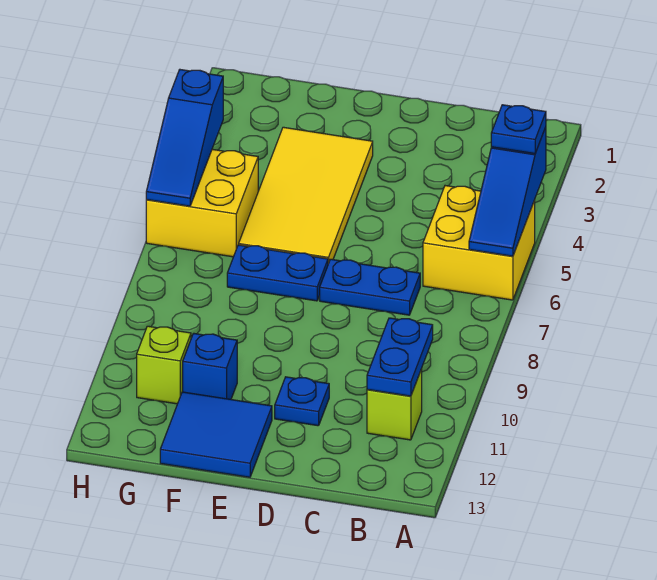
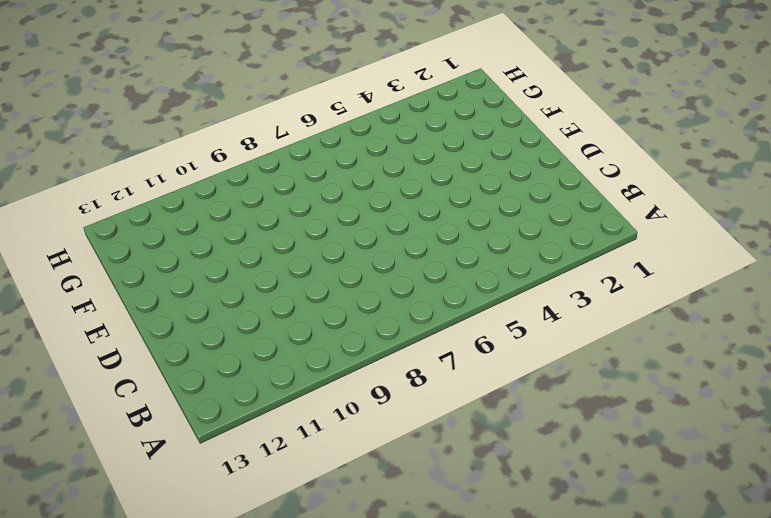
none -> yellow 2x2 brick [423,186,535,300]
none -> lime 1x1 brick [367,369,422,440]
none -> blue 1x2 plate [320,259,420,315]

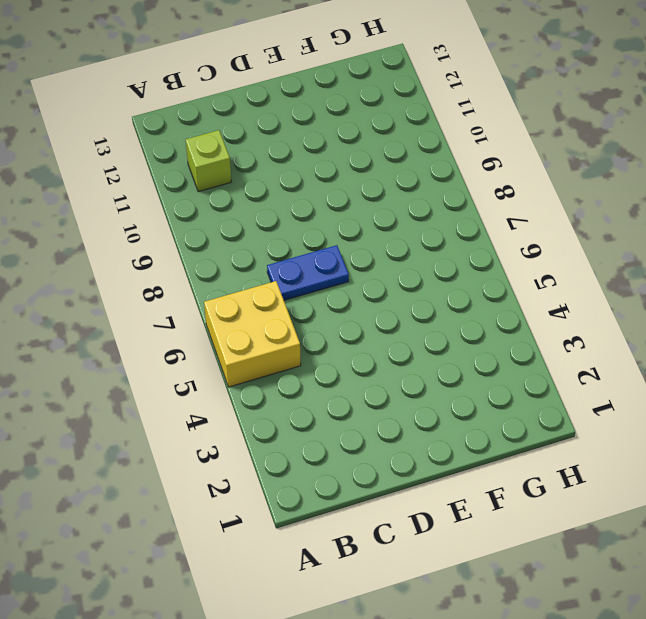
none -> blue 1x1 plate [275,377,329,426]
none -> yellow 2x4 tile [239,127,373,264]
none -> blue 1x2 plate [227,245,328,301]

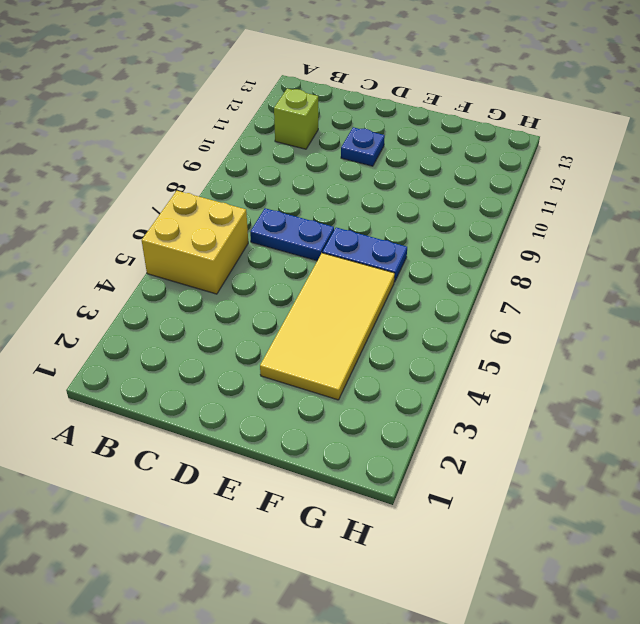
none -> blue 2x2 tile [160,392,272,477]
none -> blue 1x1 brick [183,333,237,399]
none -> yellow 2x2 brick [146,149,258,257]

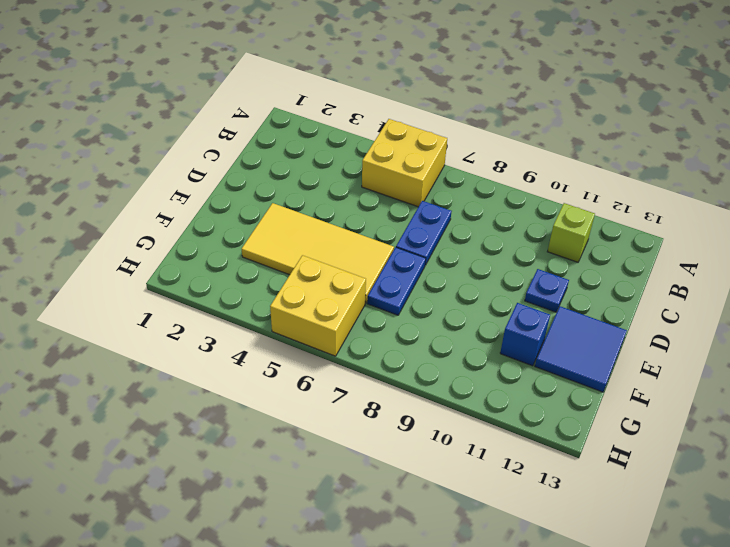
none -> lime 1x1 brick [137,326,191,404]
none -> blue 1x3 slope [469,127,546,256]
none -> blue 1x2 plate [367,318,433,396]

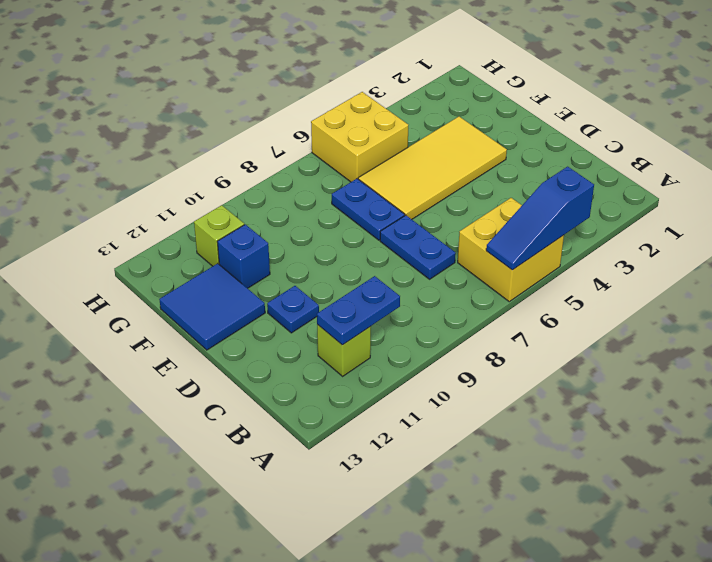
none -> blue 1x3 slope [146,70,223,206]
none -> blue 1x1 plate [491,105,546,154]

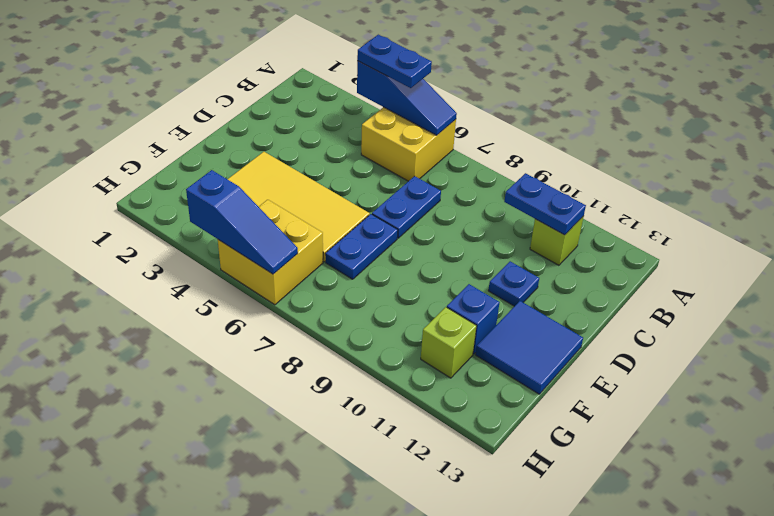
blue 1x2 plate [357,35,432,88] -> blue 1x1 plate [491,105,546,154]

